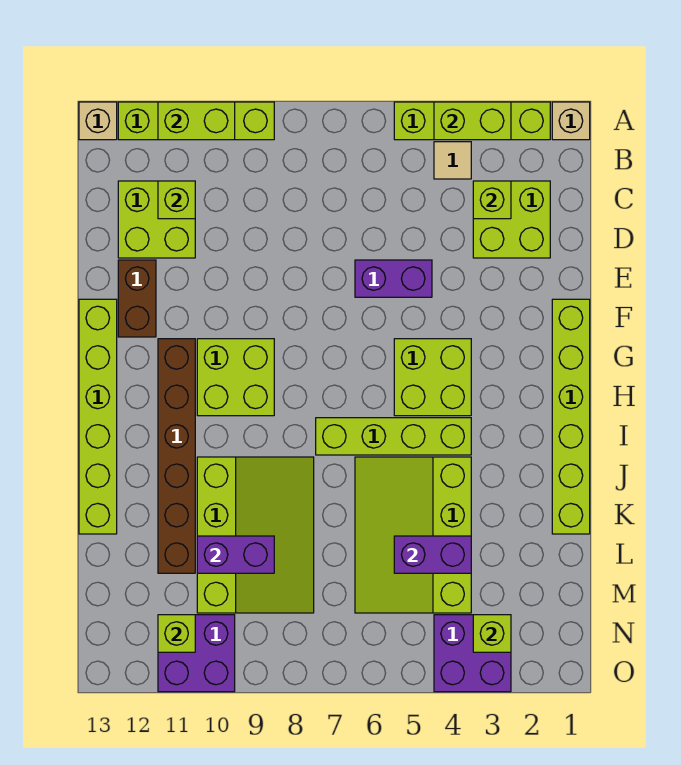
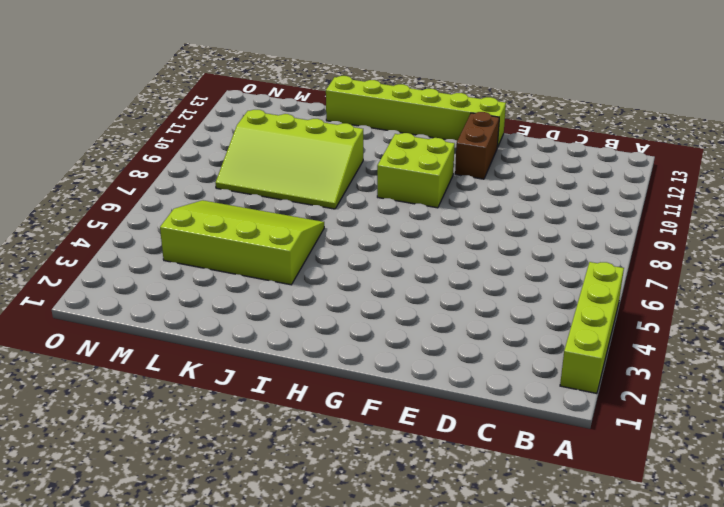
brown 1x2 brick [455,112,499,179] -> brown 1x2 brick turned to [118,260,156,337]
none -> tan 1x1 brick [552,102,590,140]
none -> lime 1x4 brick [118,102,274,140]
none -> tan 1x1 brick [79,102,117,140]

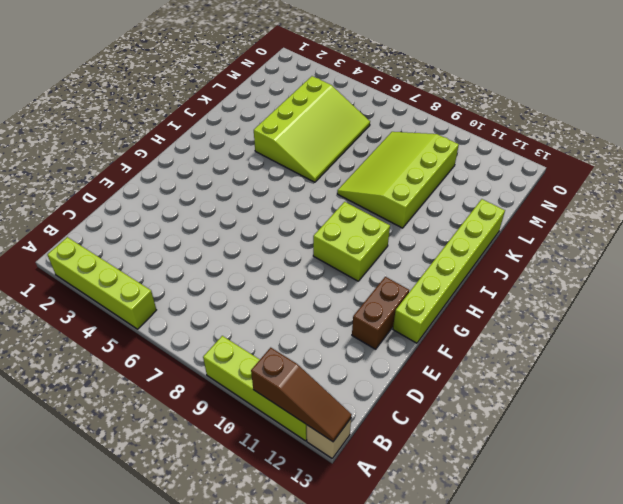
brown 1x3 slope [251,348,352,442] -> lime 1x2 brick [158,102,235,140]
none -> tan 1x1 brick [552,102,590,140]
none -> tan 1x1 tile [434,142,471,179]
none -> lime 2x2 brick [473,181,550,258]

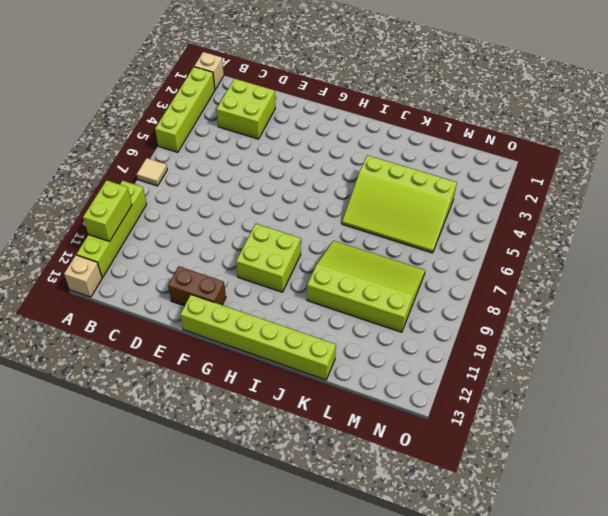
tan 1x1 tile [137,158,167,186] -> tan 1x1 tile moved to [434,142,471,179]
none -> lime 2x2 brick [118,181,195,258]
none -> purple 1x2 brick [355,260,432,297]
none -> lime 1x6 brick [552,299,590,534]

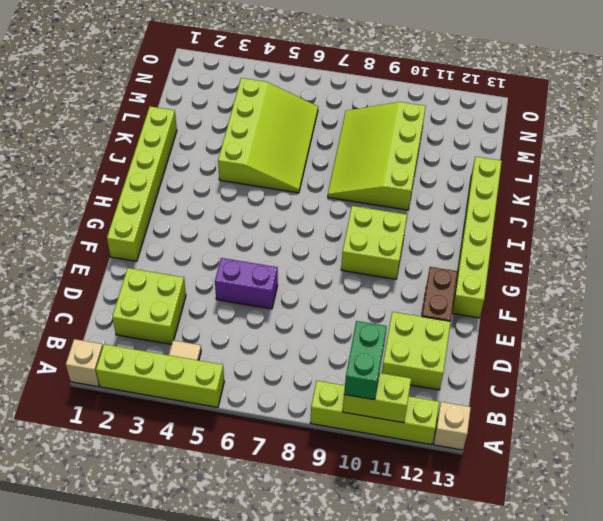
green 1x2 brick [344,321,387,400] -> none
none -> lime 2x2 brick [394,339,471,416]
none -> brown 1x6 brick [158,339,195,573]
none -> lime 1x4 brick [316,418,471,455]

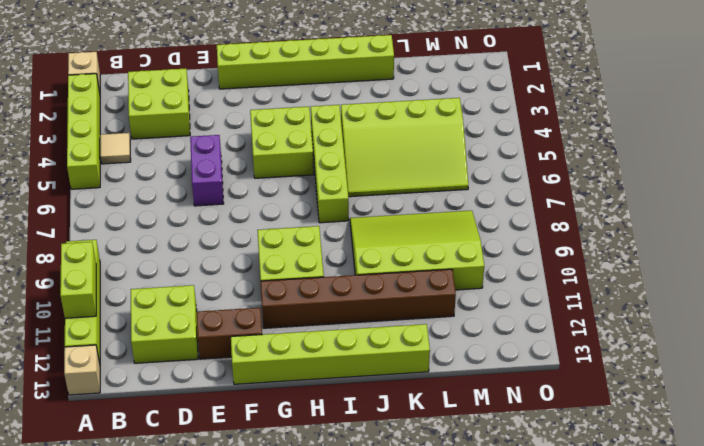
none -> purple 2x2 brick [434,615,511,692]
none -> purple 2x2 brick [158,615,235,692]
none -> lime 1x2 brick [434,102,511,140]

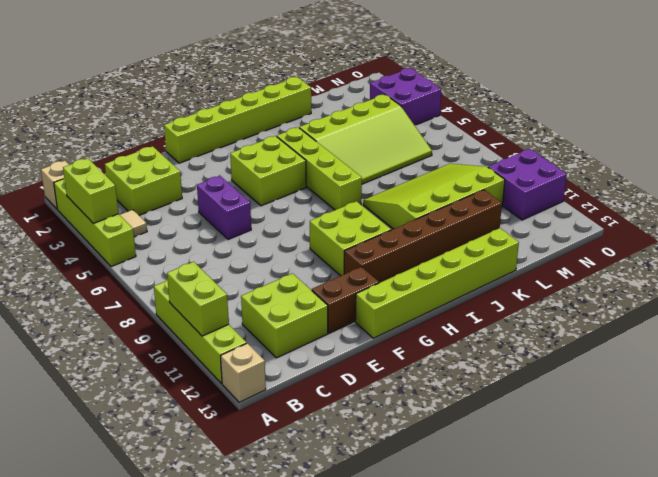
none -> lime 1x1 brick [473,181,511,219]
none -> lime 1x1 brick [158,181,195,219]
none -> purple 1x2 brick [394,536,471,573]

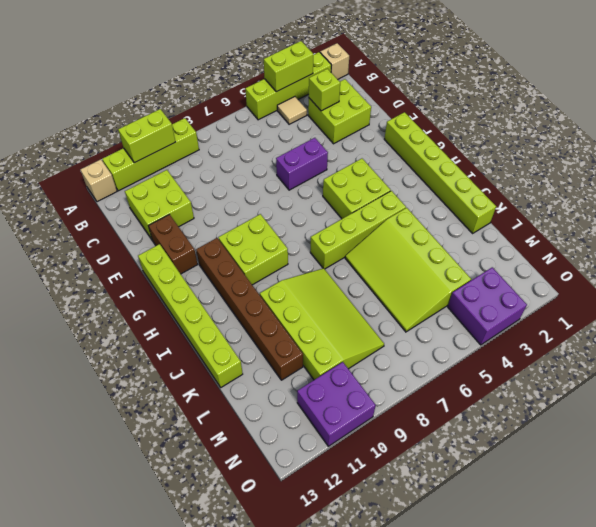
none -> lime 1x1 brick [158,181,195,219]
none -> purple 1x2 brick [394,536,471,573]
none -> purple 1x2 brick [197,536,274,573]

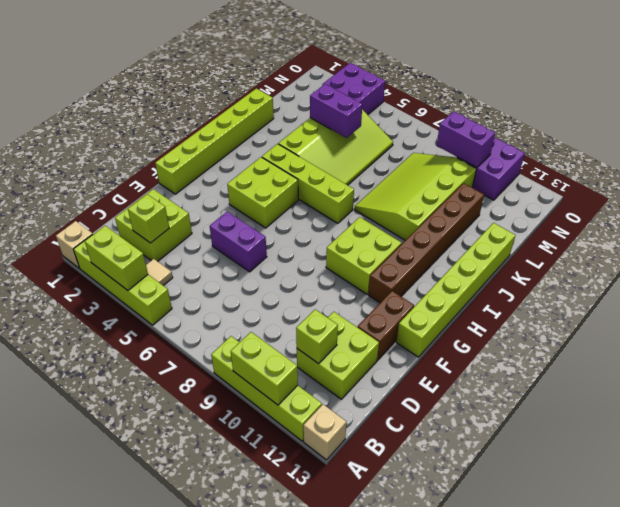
purple 1x2 brick [437,111,495,167] -> purple 1x2 brick moved to [197,536,274,573]
none -> lime 1x1 brick [473,615,511,652]
none -> lime 1x1 brick [158,615,195,652]

